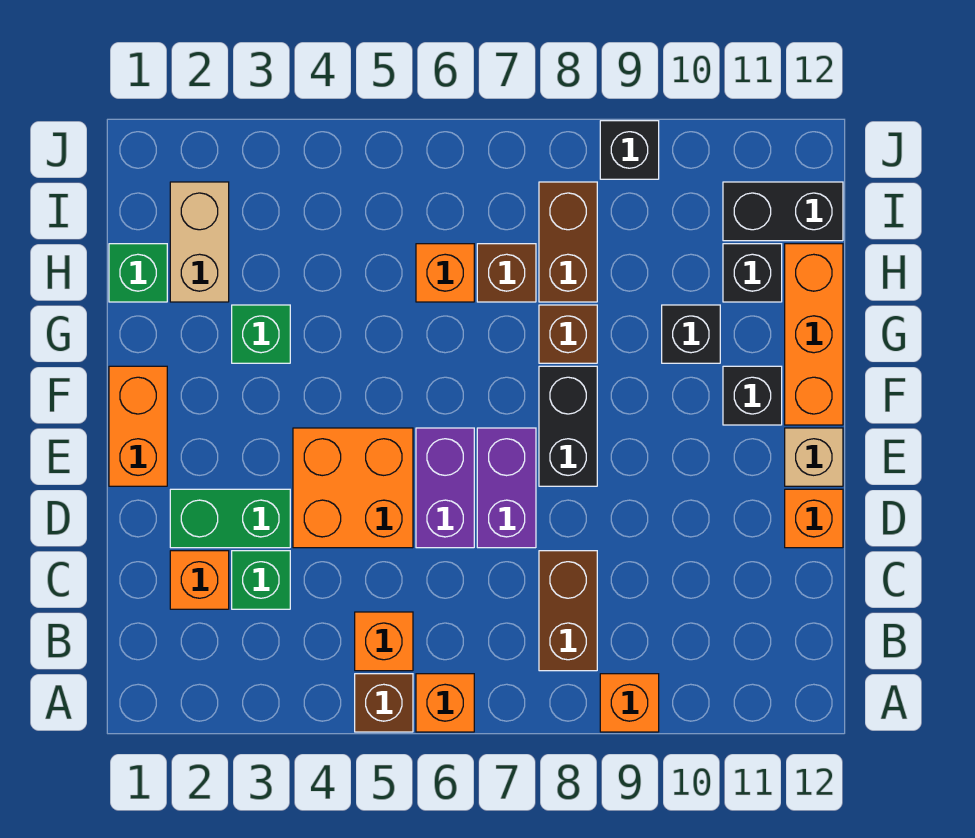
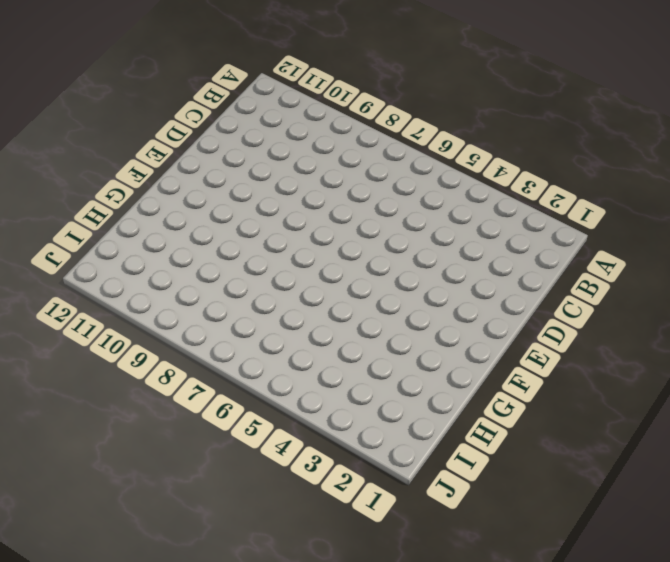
none -> brown 1x1 brick [355,674,413,732]
none -> orange 1x1 brick [416,674,474,732]
none -> orange 1x1 brick [600,674,659,732]

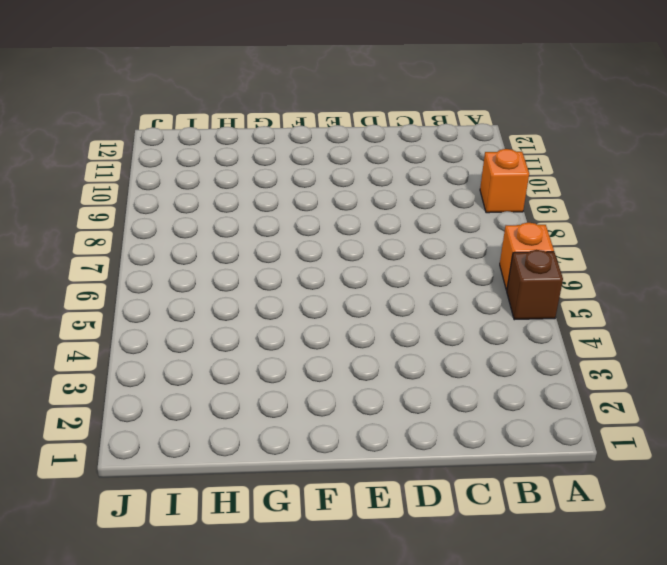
none -> orange 1x1 brick [355,612,413,671]
none -> brown 1x2 brick [539,551,597,671]
none -> orange 1x1 brick [170,551,229,609]

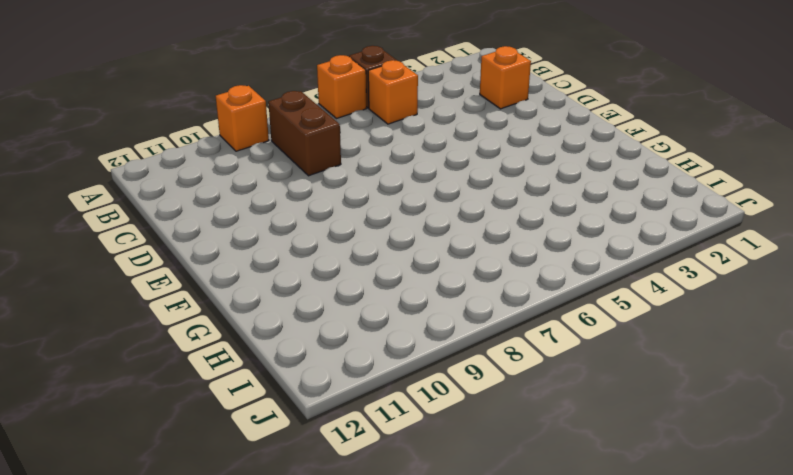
none -> green 1x1 brick [232,551,290,609]
none -> green 1x2 brick [170,489,290,548]
none -> orange 2x2 brick [293,428,413,548]

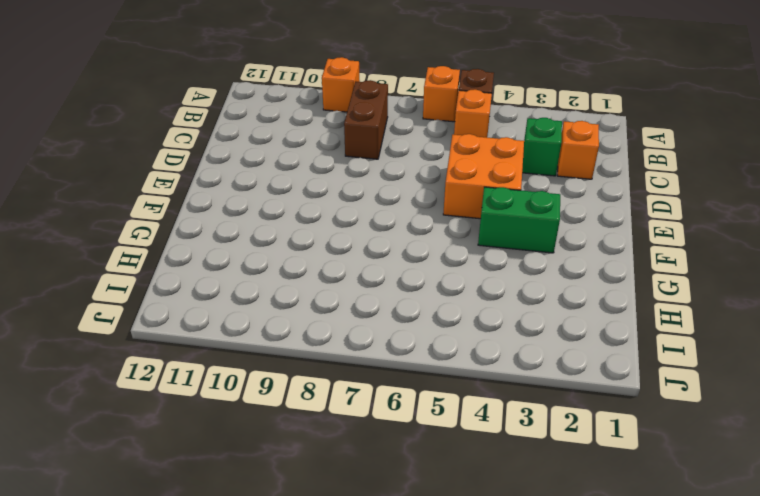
green 1x2 brick [478,187,560,253] -> green 1x2 brick moved to [170,489,290,548]
none -> purple 1x2 brick [416,428,474,548]
none -> purple 1x2 brick [477,428,536,548]
none -> orange 1x1 brick [785,489,843,548]

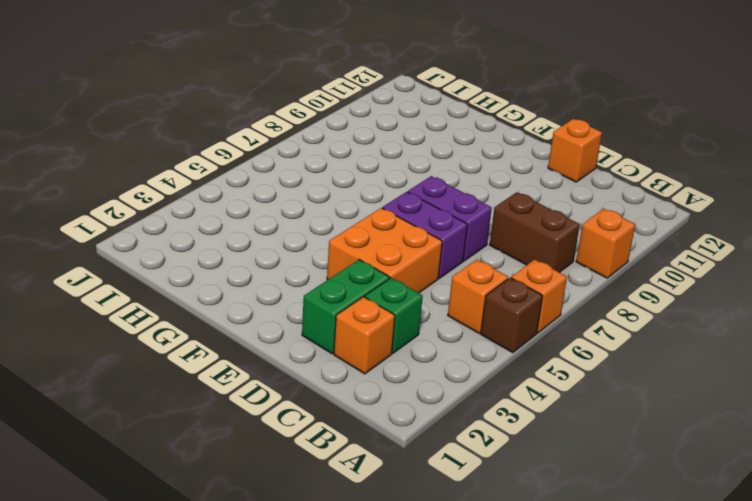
none -> orange 1x2 brick [109,366,167,486]
none -> black 1x2 brick [539,366,597,486]
none -> tan 1x1 brick [785,428,843,486]

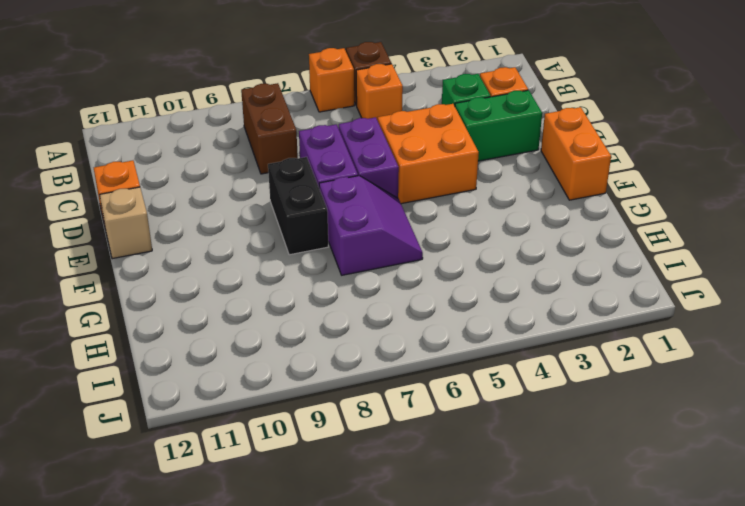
purple 2x2 slope [319,176,423,275] -> none
none -> orange 1x1 brick [600,674,659,732]
none -> black 1x1 brick [723,366,782,425]
none -> orange 1x3 brick [785,244,843,425]

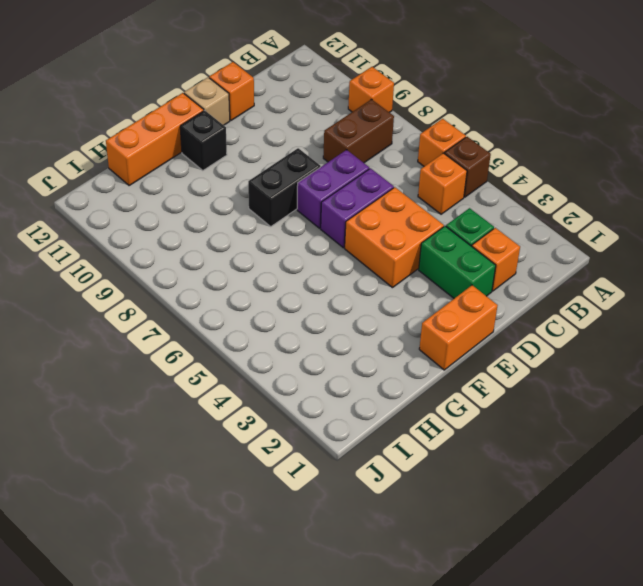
none -> green 1x1 brick [232,305,290,363]
none -> brown 1x1 brick [539,305,597,363]
none -> black 1x1 brick [662,305,720,363]

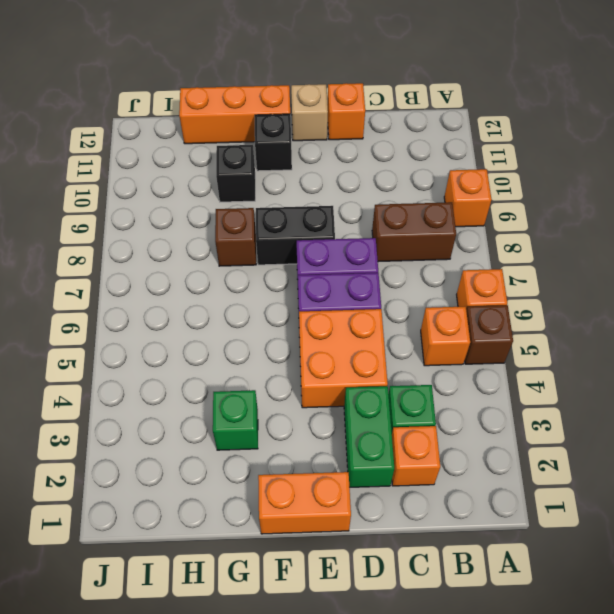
none -> green 1x1 brick [109,244,167,302]
none -> tan 1x2 brick [170,182,229,302]
none -> orange 1x1 brick [416,244,474,302]

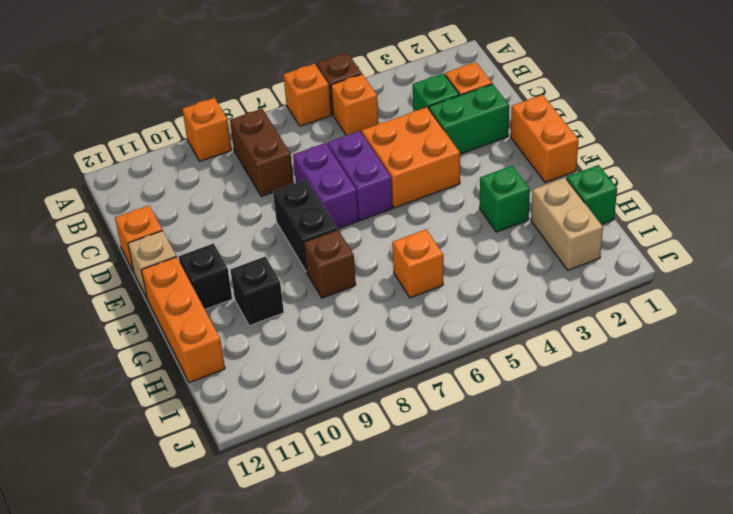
none -> brown 1x1 brick [477,244,536,302]
none -> brown 1x2 brick [539,182,597,302]
none -> black 1x1 brick [723,244,782,302]

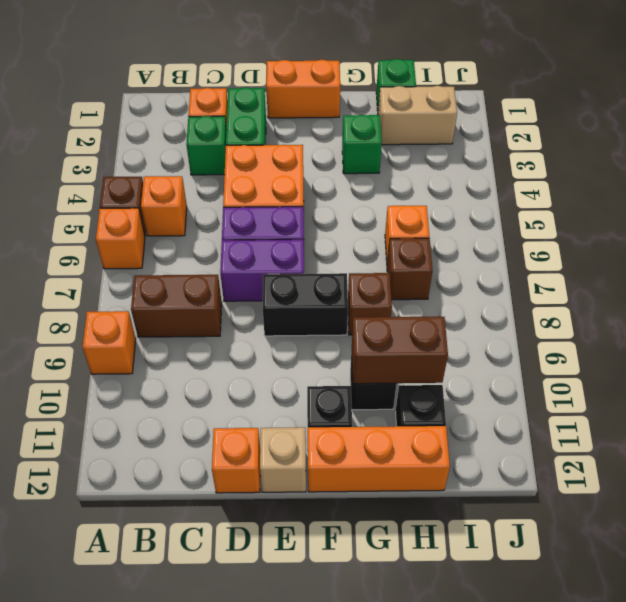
brown 1x2 brick [352,317,448,384] -> brown 1x2 brick moved to [539,182,597,302]
none -> black 1x2 brick [723,182,843,241]
none -> black 1x1 brick [600,121,659,179]

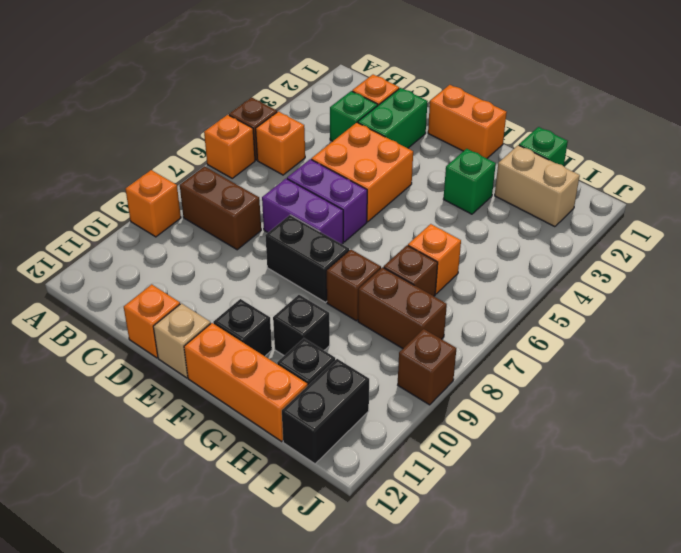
brown 1x1 brick [398,329,456,405] -> black 1x1 brick [600,121,659,179]

